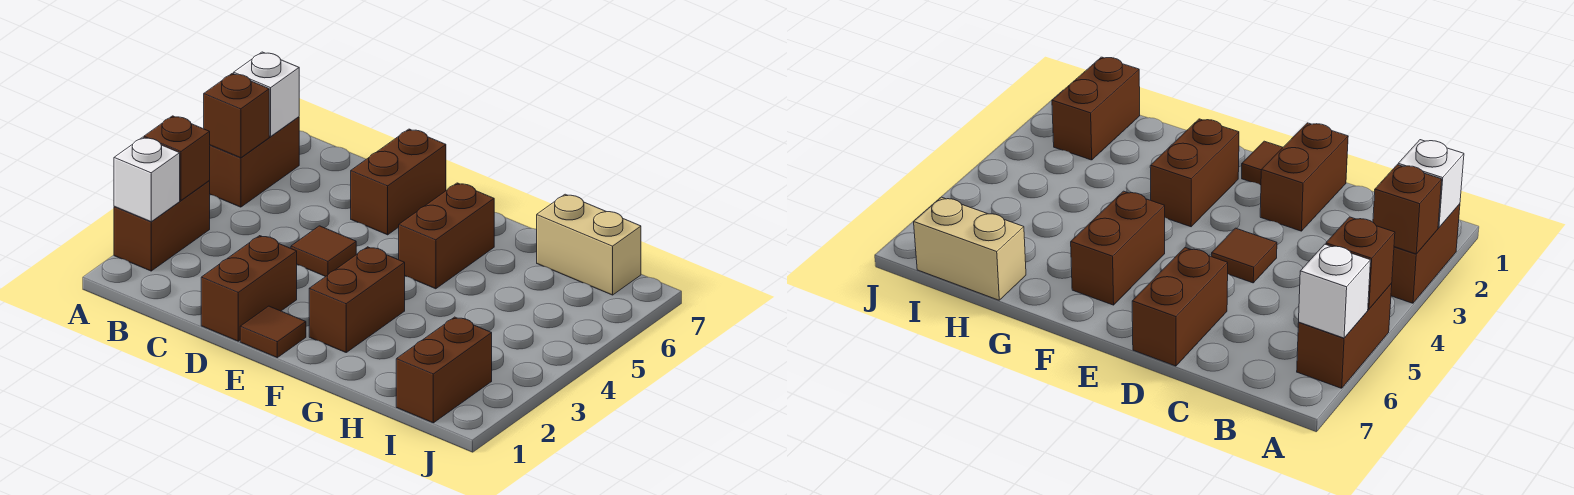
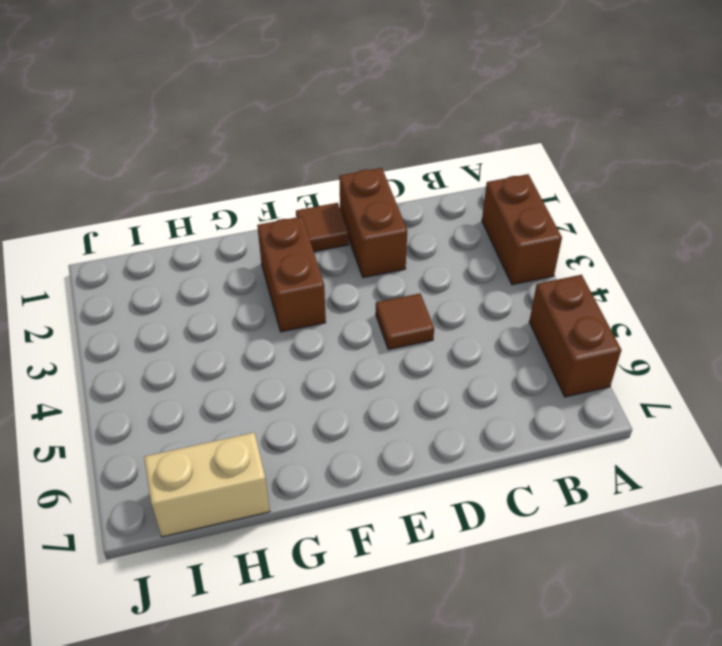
none -> brown 1x2 brick [351,129,446,235]
none -> brown 1x2 brick [399,183,494,289]
none -> brown 1x2 brick [396,317,492,423]

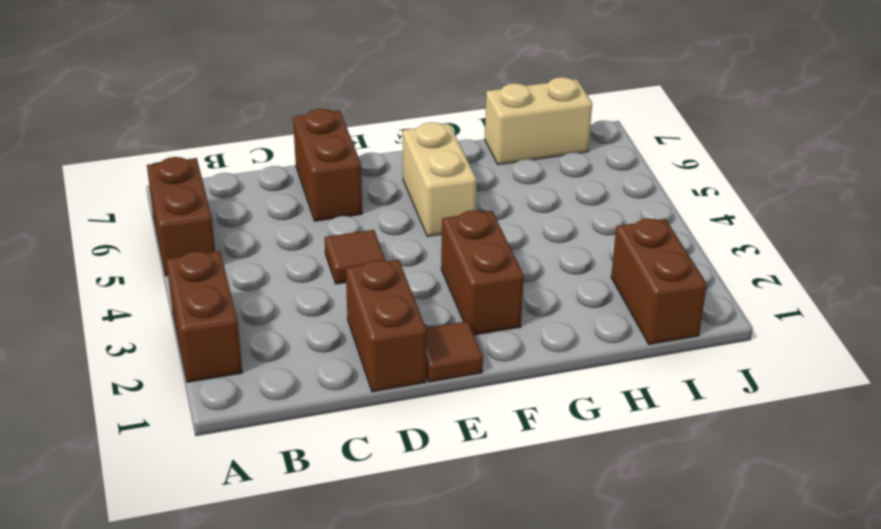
tan 1x2 brick [403,122,477,236] -> brown 1x2 brick [399,183,494,289]
none -> white 1x1 brick [114,137,180,222]
none -> brown 1x1 brick [144,116,210,200]
none -> brown 1x1 brick [204,73,269,158]

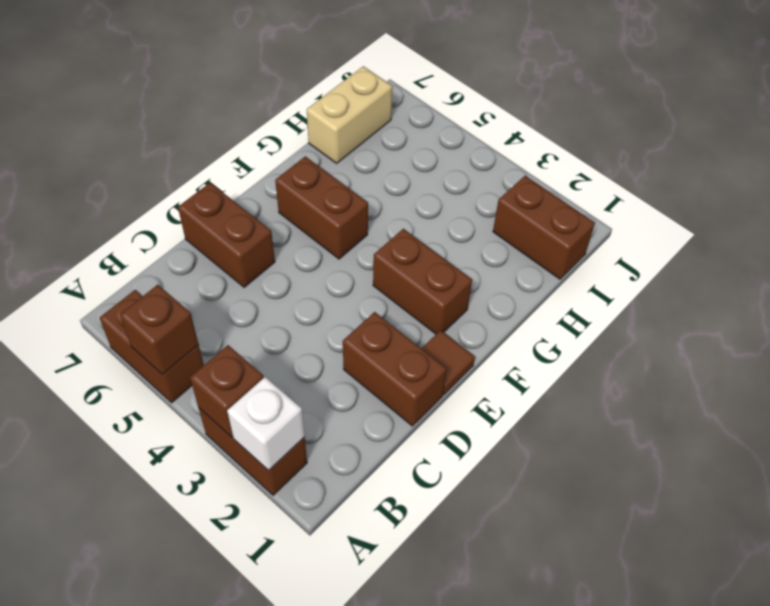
none -> brown 1x1 tile [291,226,356,277]
none -> white 1x1 brick [234,52,299,136]

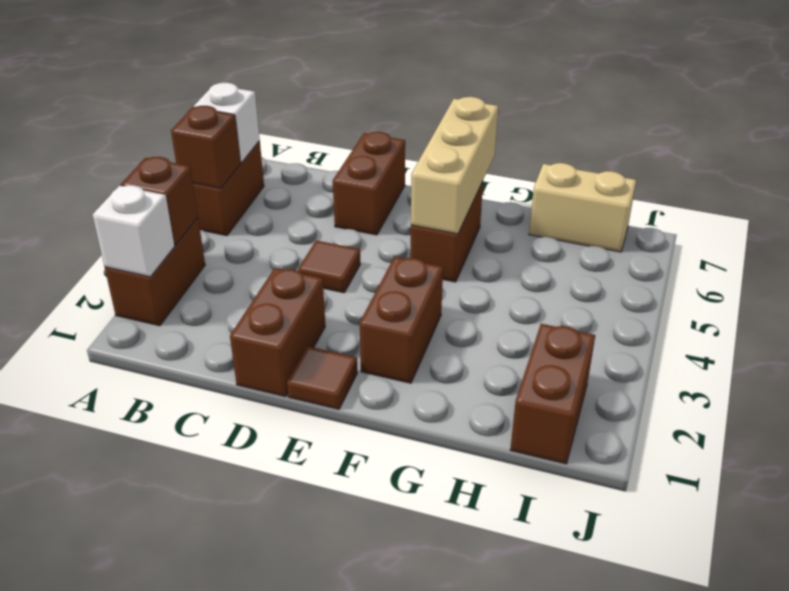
tan 1x3 brick [411,97,498,234] -> none

